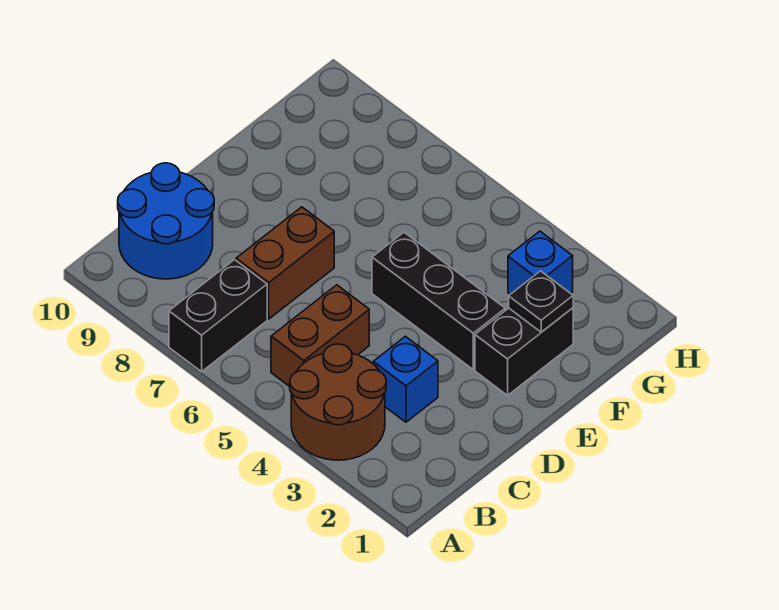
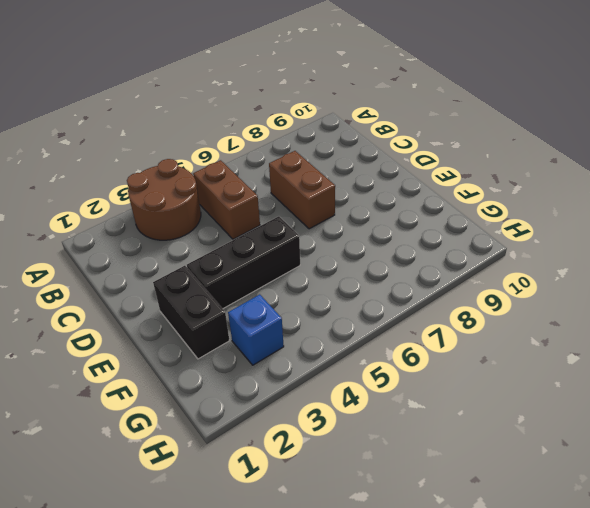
none -> black 1x2 brick [169,260,267,372]
none -> blue 2x2 round brick [118,163,214,279]

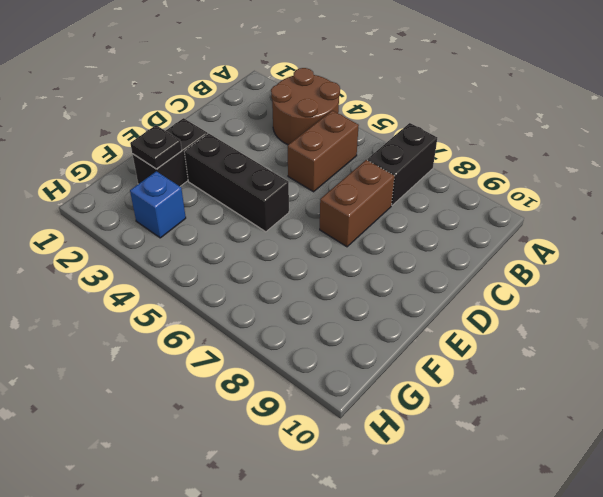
none -> blue 2x2 round brick [118,163,214,279]
none -> blue 1x1 brick [373,336,438,422]

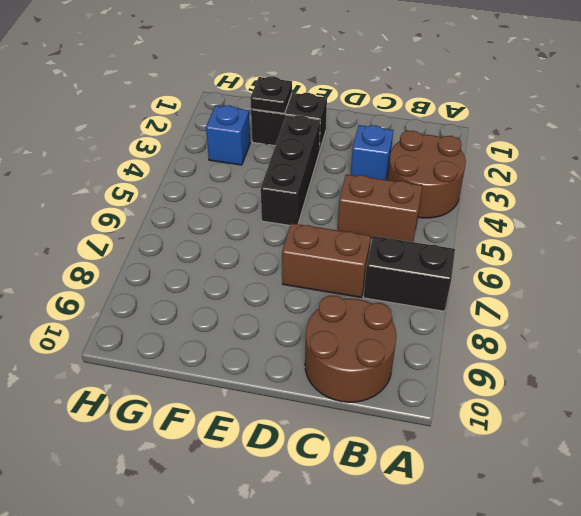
brown 2x2 round brick [305,296,396,402] -> blue 2x2 round brick [118,163,214,279]

